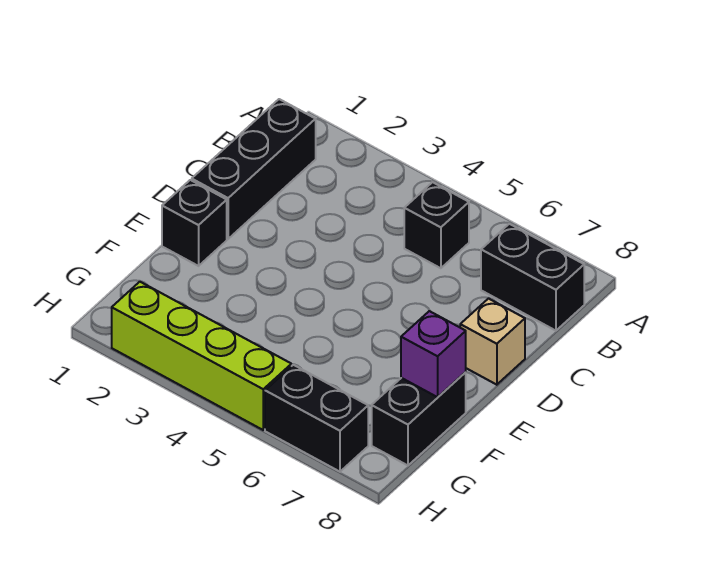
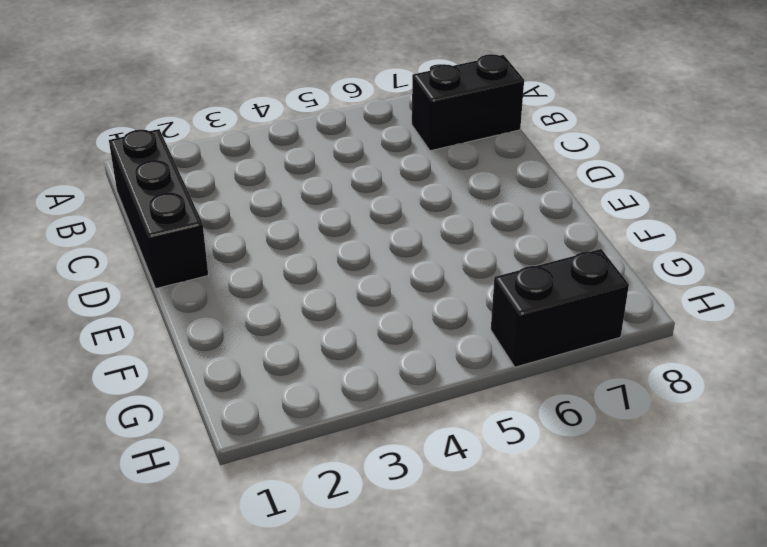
none -> black 1x1 brick [404,182,469,268]
none -> tan 1x1 brick [460,299,525,385]

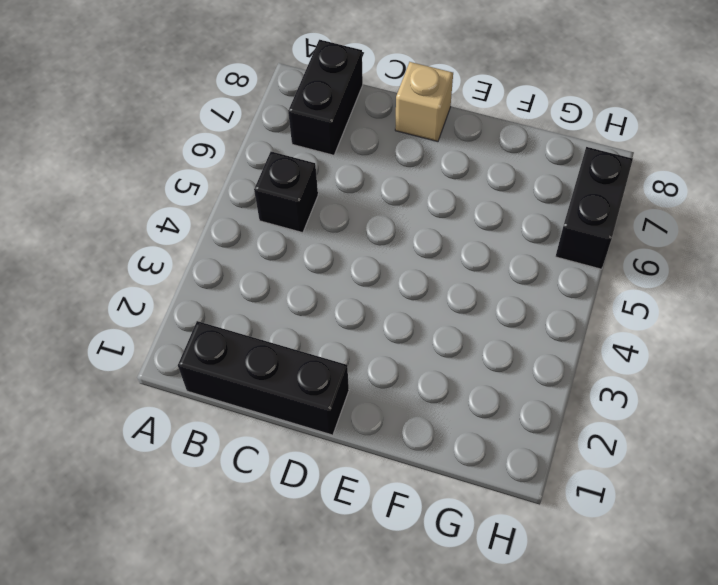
none -> black 1x1 brick [162,180,227,266]
none -> black 1x2 brick [372,372,466,465]

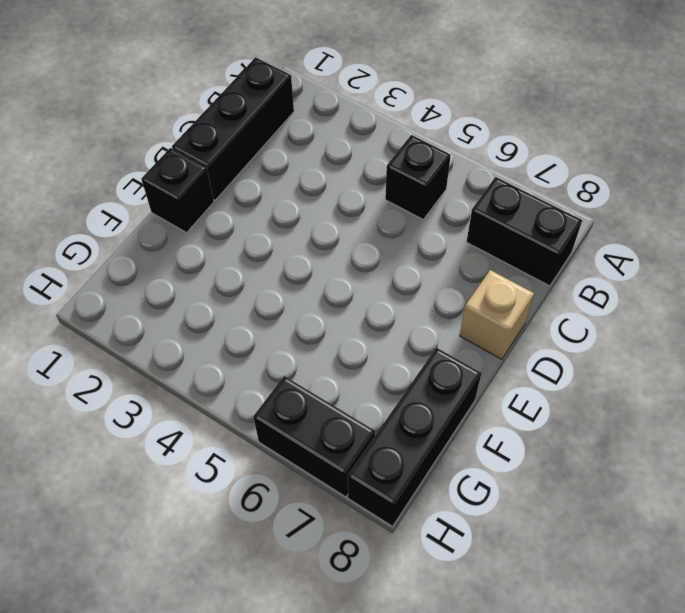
black 1x3 brick [348,348,481,526] -> black 1x2 brick [372,372,466,465]
none -> lime 1x4 brick [112,282,291,430]
none -> purple 1x1 brick [401,311,466,397]

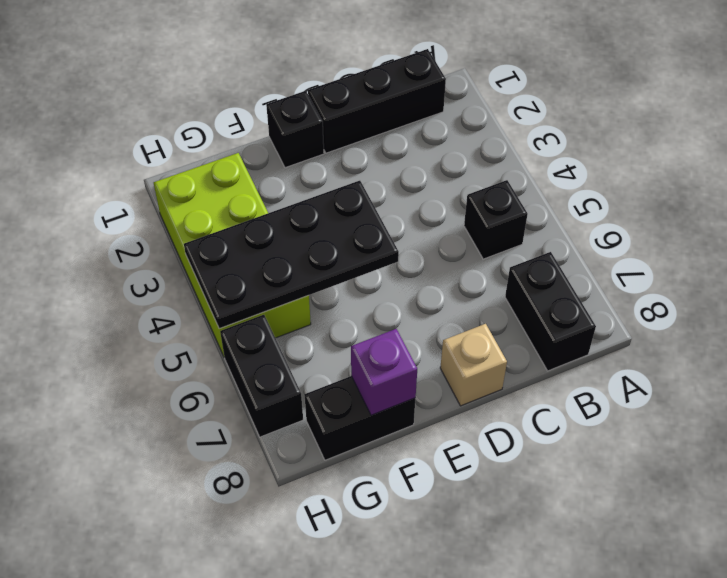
black 2x4 plate [184,181,399,329] -> none
lime 2x4 brick [154,153,311,356] -> lime 1x4 brick [112,282,291,430]

